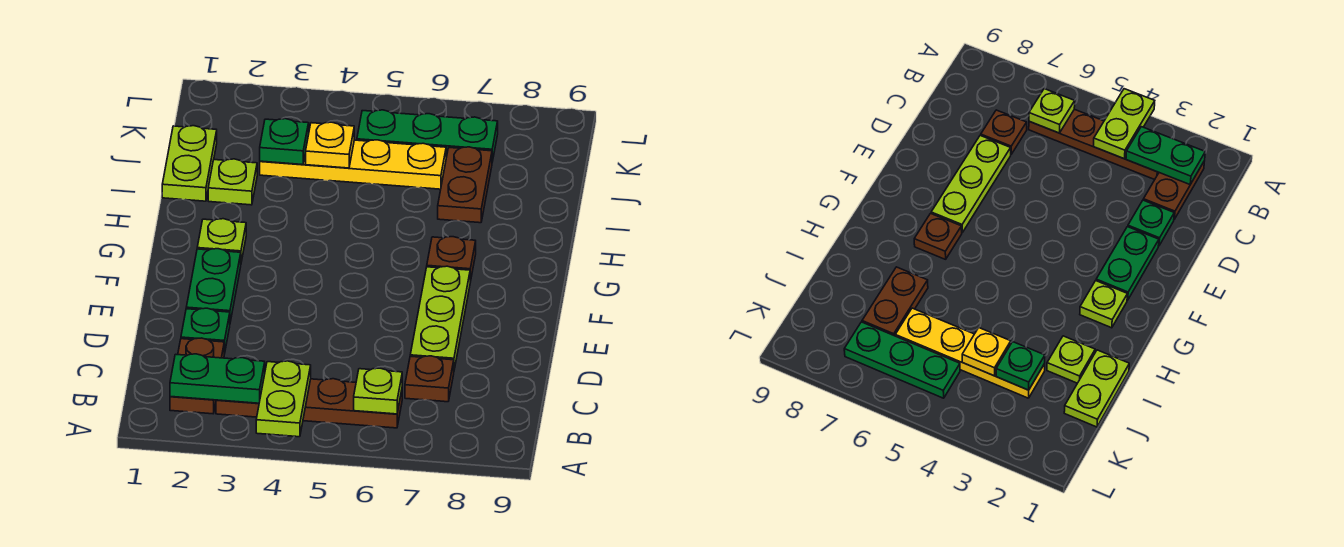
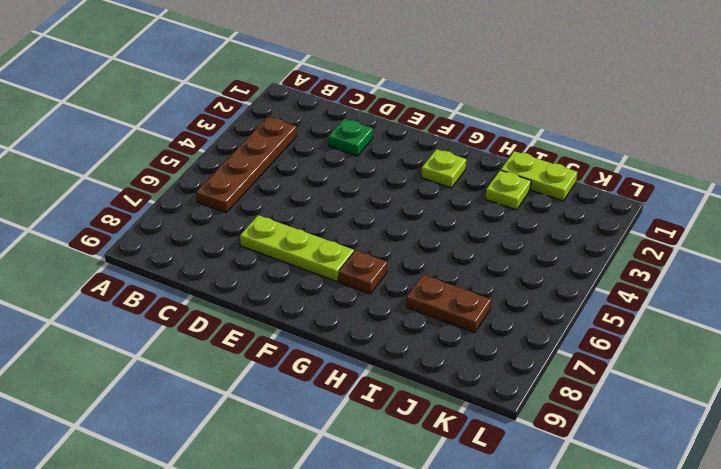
none -> brown 1x2 plate [170,338,224,414]
none -> brown 1x1 plate [405,356,454,402]
none -> green 1x2 plate [186,249,241,322]

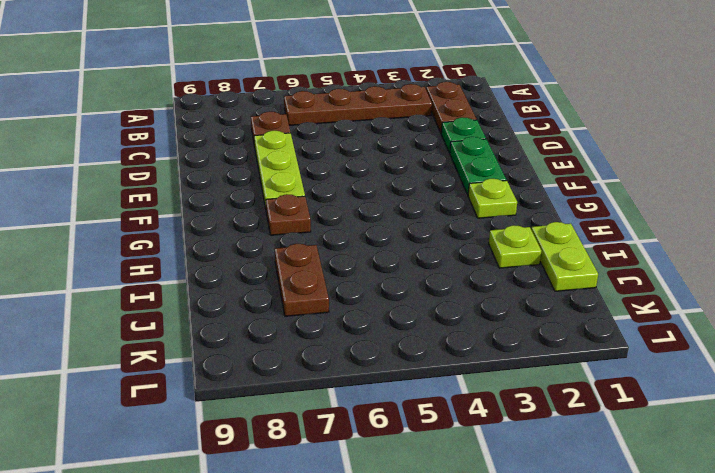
none -> yellow 1x4 plate [260,140,446,189]
none -> green 1x3 plate [357,110,498,162]
none -> lime 1x2 plate [256,361,311,437]

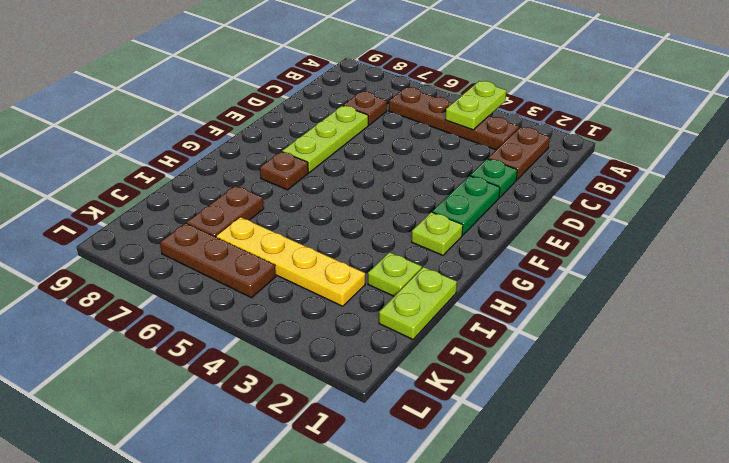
brown 1x3 plate [160,223,276,298] -> green 1x3 plate [357,110,498,162]
none -> green 1x2 plate [170,354,265,403]
none -> lime 1x1 plate [354,368,402,414]
none -> green 1x1 plate [260,119,309,165]

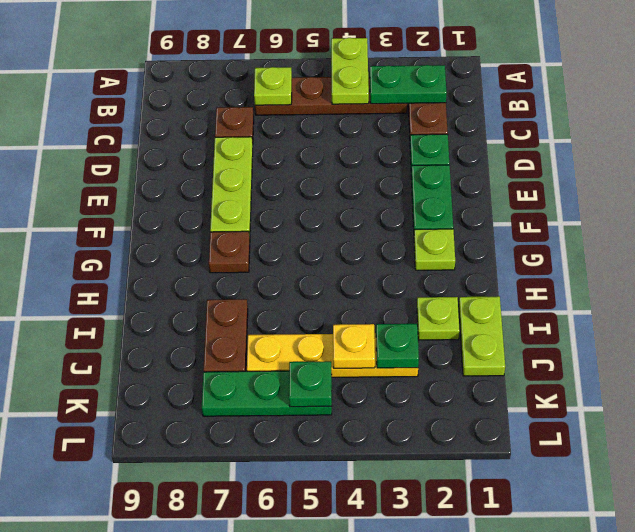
green 1x1 plate [289,361,332,407] -> none

